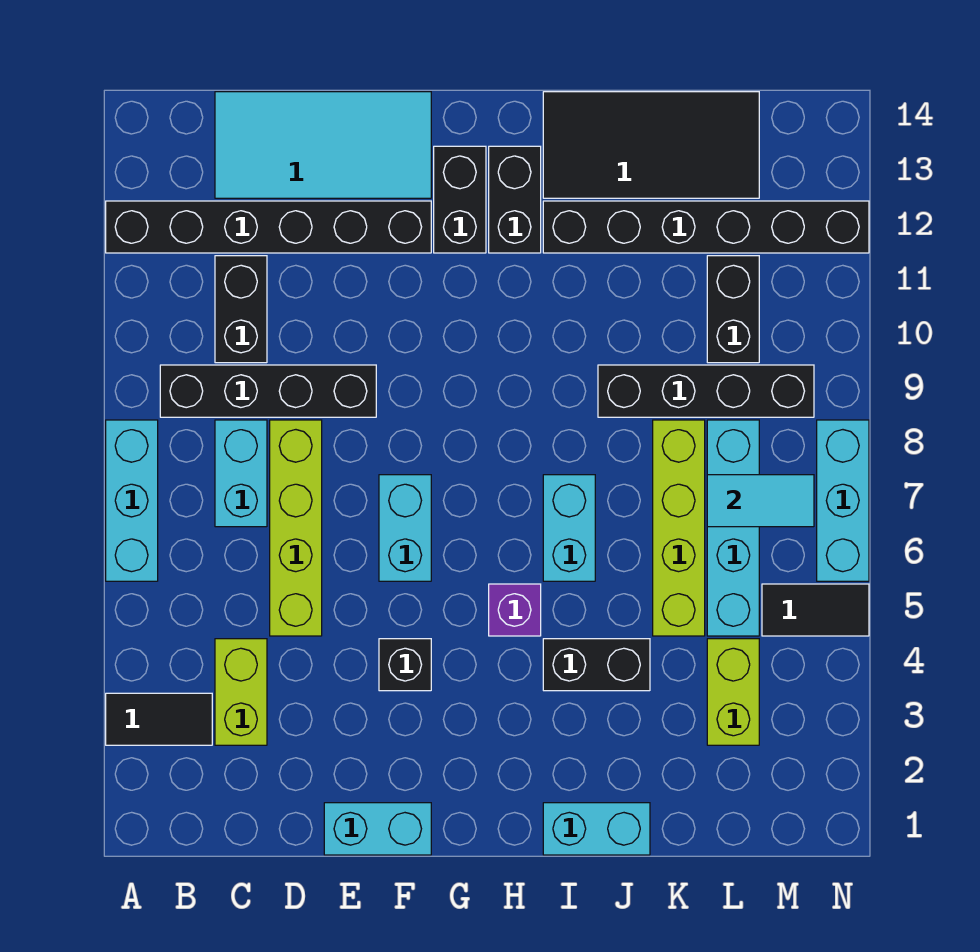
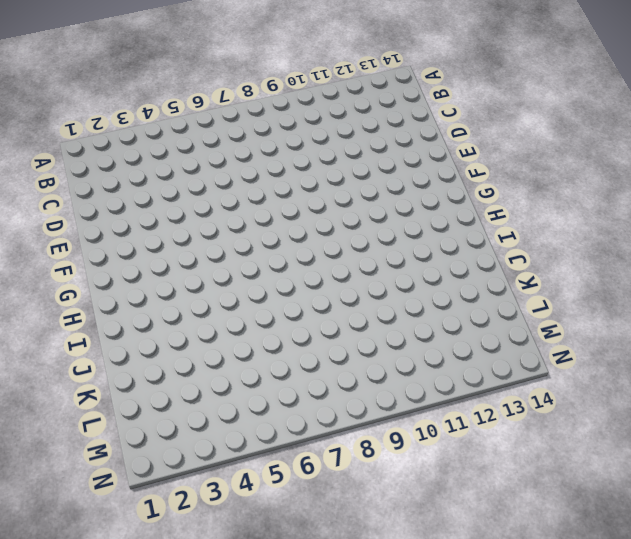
none -> black 1x2 tile [106,693,212,745]
none -> cyan 1x3 brick [106,420,158,581]
none -> black 1x6 brick [106,201,431,253]

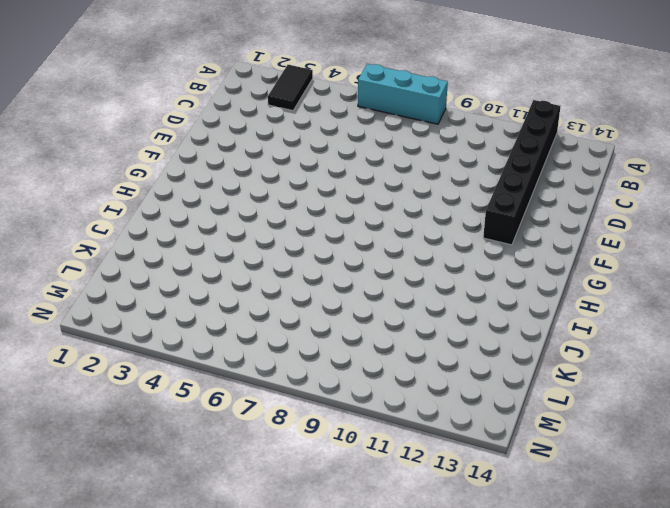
none -> black 1x4 brick [160,365,376,417]
none -> lime 1x2 brick [215,639,267,745]
none -> cyan 1x2 brick [215,420,267,527]

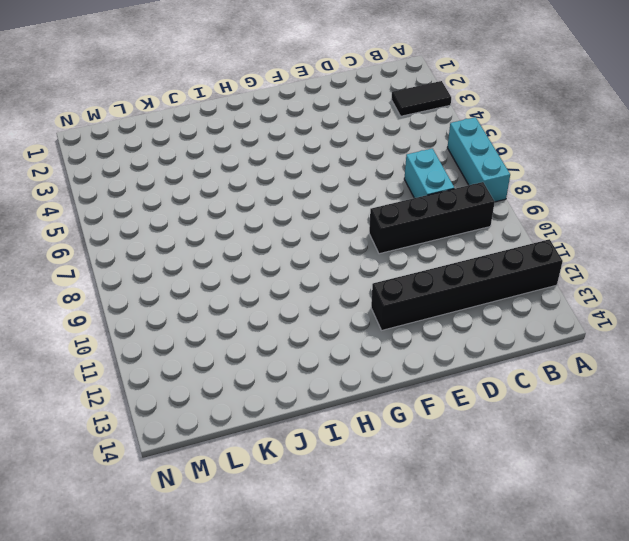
none -> lime 1x2 brick [215,639,267,745]
none -> black 1x2 brick [215,256,267,363]
none -> cyan 2x4 tile [215,92,431,198]

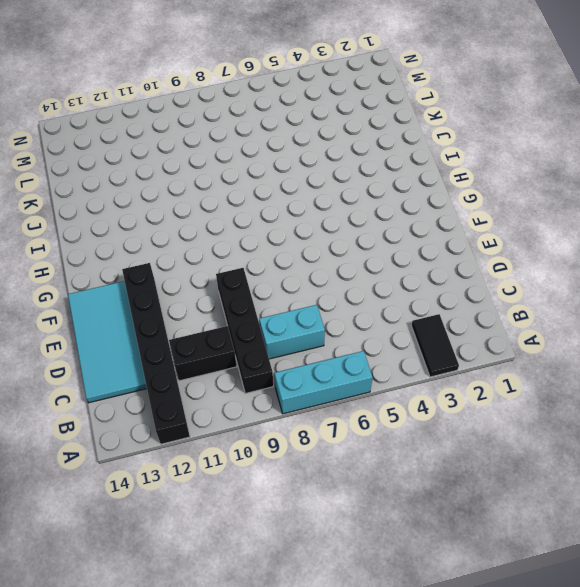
none -> lime 1x2 brick [215,639,267,745]
none -> lime 1x4 brick [270,420,322,636]
none -> cyan 1x2 brick [324,803,431,855]

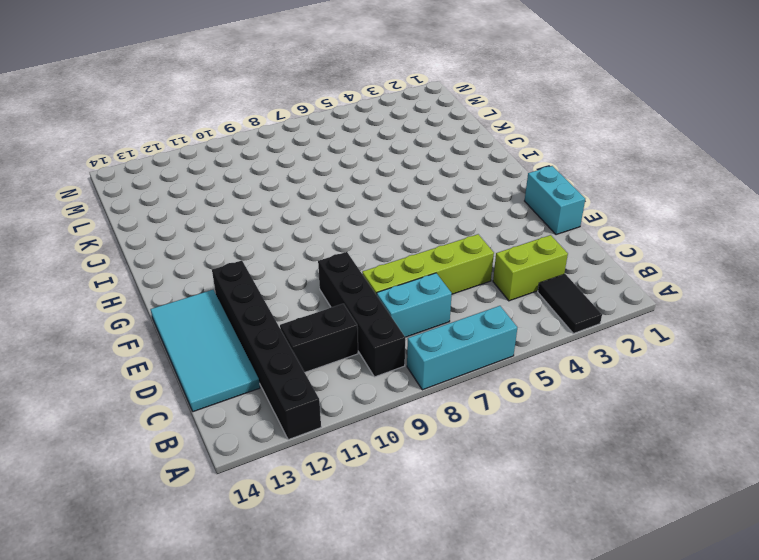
none -> black 1x1 brick [379,639,431,691]
none -> cyan 1x2 brick [379,475,431,581]
none -> black 1x2 brick [434,146,486,253]

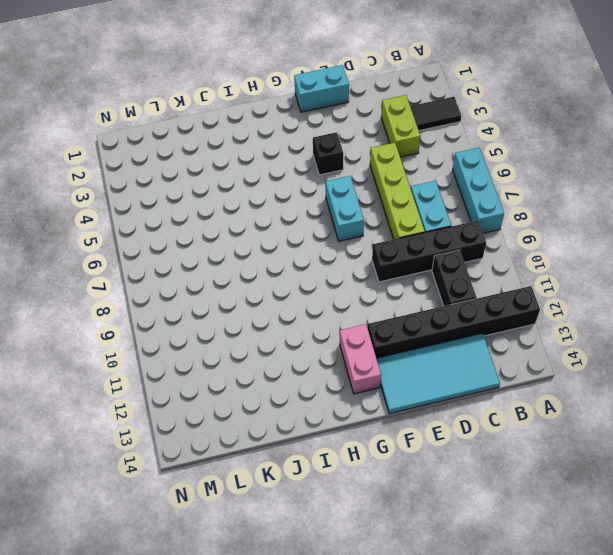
pink 1x2 brick [340,324,381,394] -> black 1x2 brick [434,146,486,253]
none -> purple 1x1 brick [489,584,541,636]
none -> black 1x2 brick [489,146,541,253]
none -> cyan 1x2 brick [543,803,650,855]

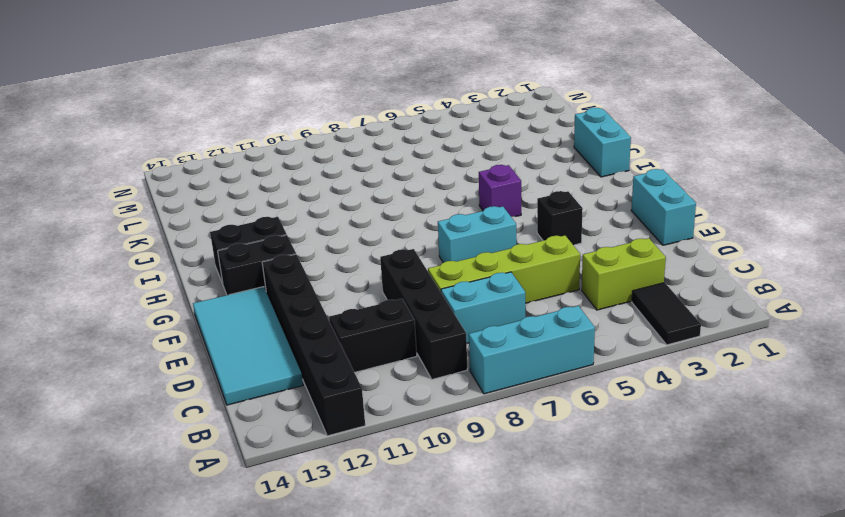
none -> black 1x2 brick [543,639,650,691]
none -> cyan 1x2 brick [543,475,595,581]
none -> black 1x6 brick [543,201,869,253]

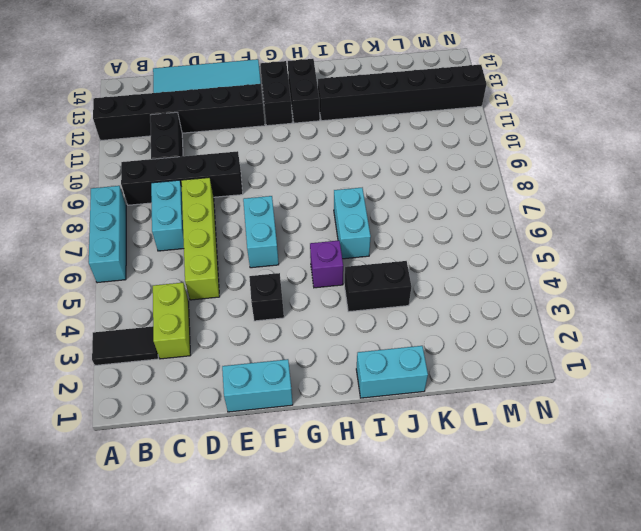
none -> black 2x4 tile [543,92,759,198]
none -> black 1x4 brick [598,365,814,417]
none -> lime 1x4 brick [653,420,705,636]

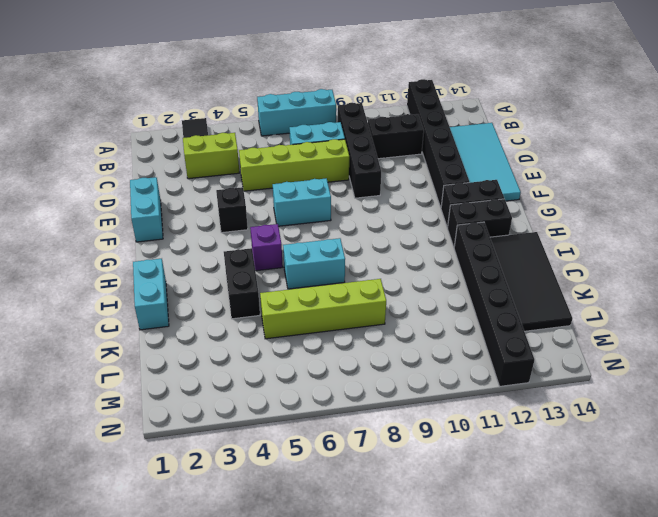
none -> black 1x4 brick [598,365,814,417]
none -> lime 1x2 brick [707,639,759,745]
none -> cyan 1x4 brick [707,420,759,636]

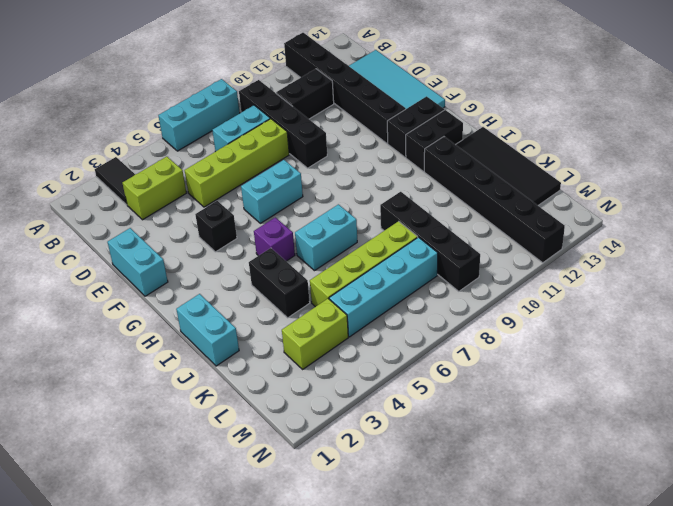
none -> black 1x2 brick [707,256,759,363]
none -> black 1x2 tile [762,584,869,636]
none -> cyan 1x3 brick [817,420,869,581]

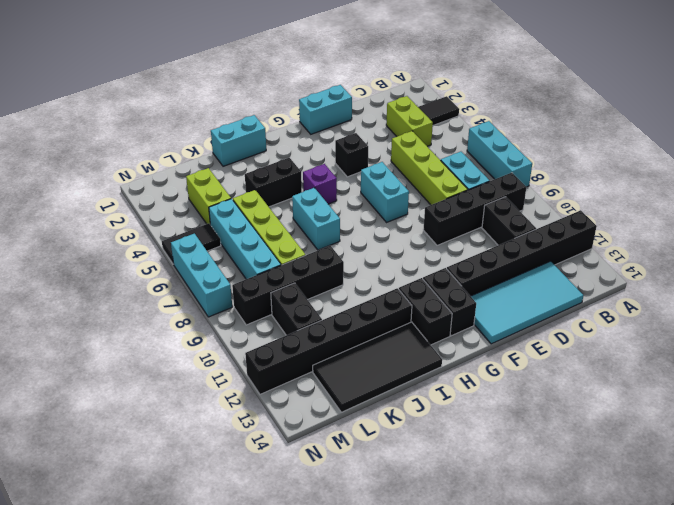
none -> cyan 1x2 tile [707,475,814,527]

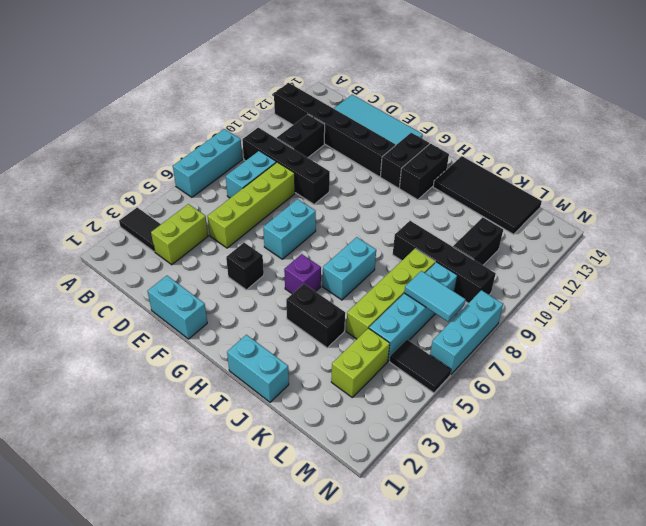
none -> black 1x6 brick [543,201,869,253]

